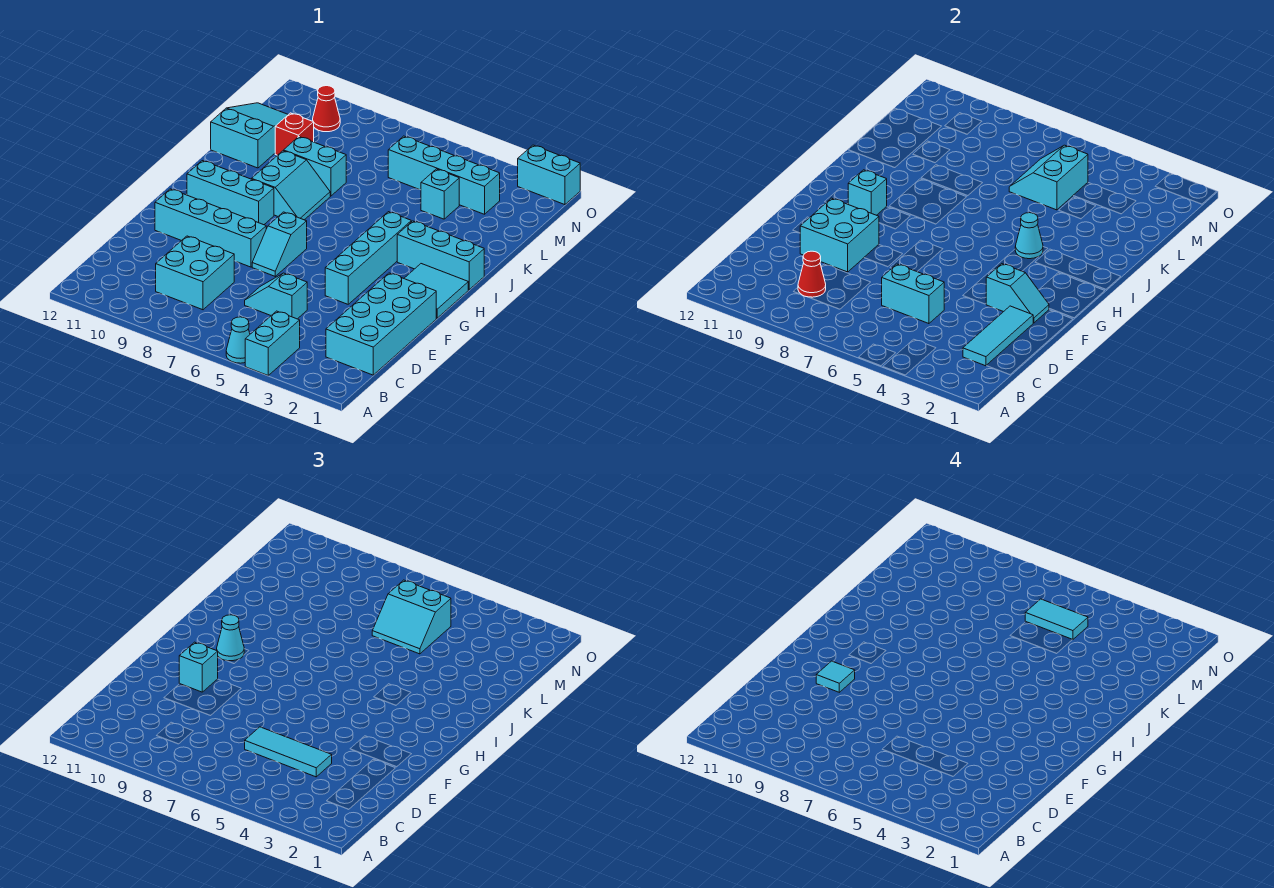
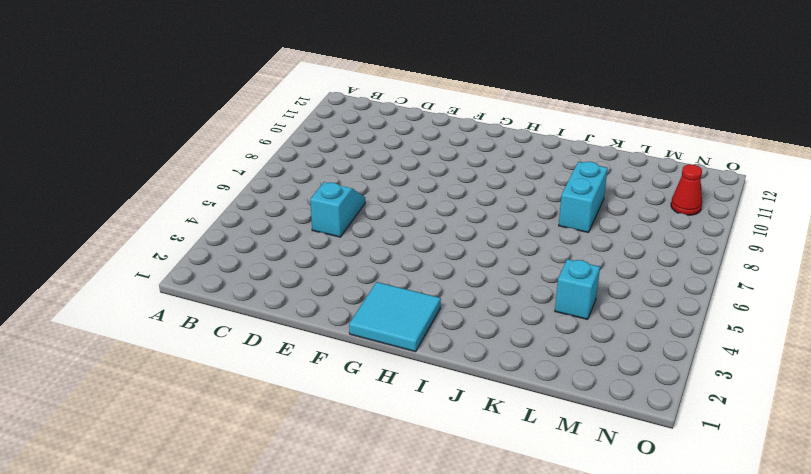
none -> cyan 1x2 brick [245,311,300,375]
none -> cyan 1x1 cone [226,317,250,363]
none -> cyan 2x4 brick [326,273,436,375]
none -> cyan 2x2 brick [156,236,234,310]

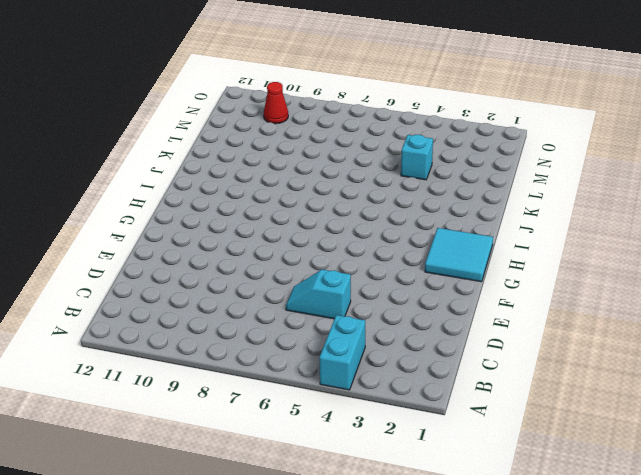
none -> cyan 1x1 cone [226,317,250,363]
none -> cyan 2x4 brick [326,273,436,375]
none -> cyan 2x2 brick [156,236,234,310]
none -> cyan 1x4 brick [325,212,411,304]

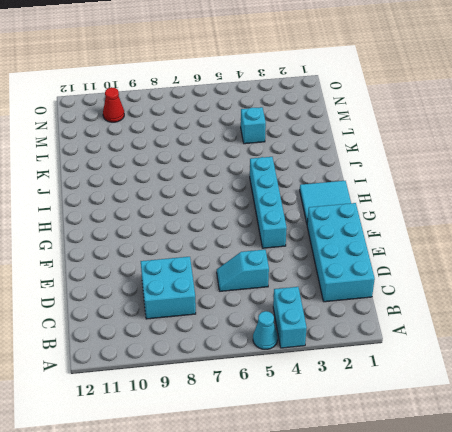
none -> cyan 1x2 slope [252,212,307,276]
none -> cyan 1x4 brick [155,189,266,267]
none -> cyan 1x3 brick [187,161,274,225]
none -> cyan 1x3 brick [397,221,484,290]

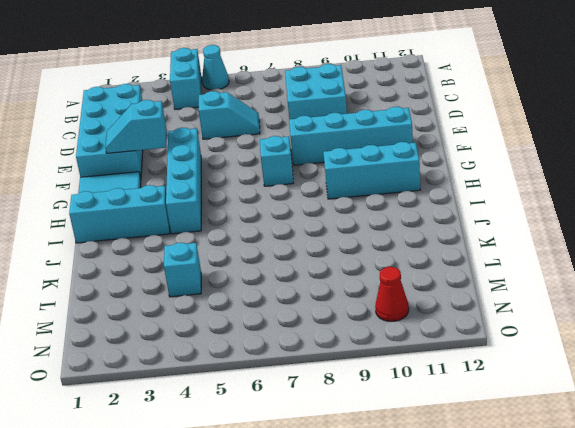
none -> cyan 2x2 slope [252,151,330,220]
none -> cyan 1x2 brick [284,137,346,196]
none -> cyan 2x3 slope [211,103,288,168]
none -> red 1x1 brick [275,113,314,155]

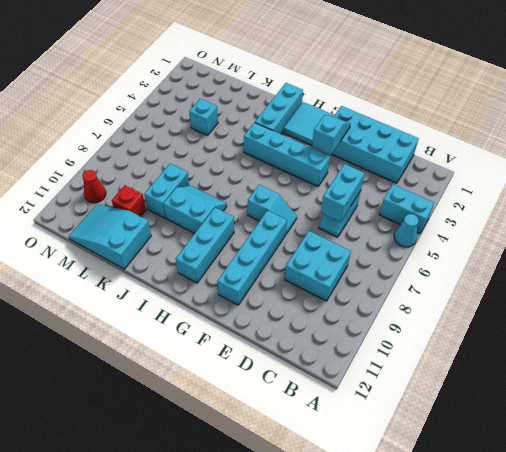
none -> cyan 1x4 brick [388,136,500,214]
none -> cyan 1x2 brick [518,145,580,205]
none -> cyan 1x3 tile [963,306,1033,366]
none -> red 1x1 cone [798,251,826,297]

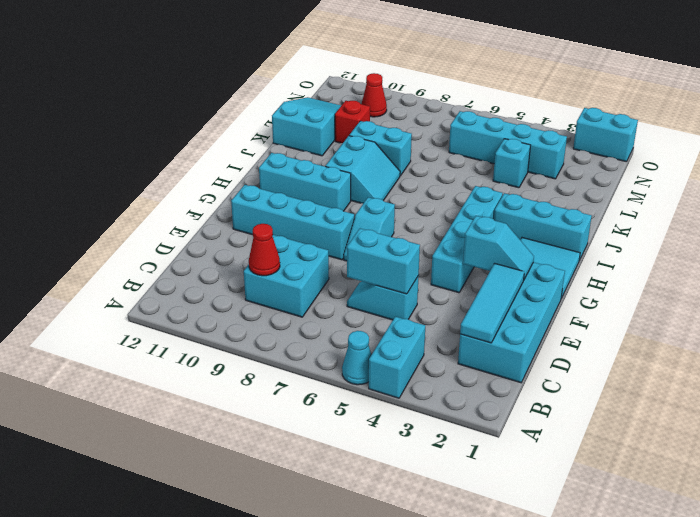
none -> cyan 2x2 brick [800,198,879,272]
none -> cyan 1x1 brick [848,170,887,215]
none -> cyan 1x1 cone [1015,213,1043,259]
none -> cyan 2x2 slope [1009,145,1088,210]

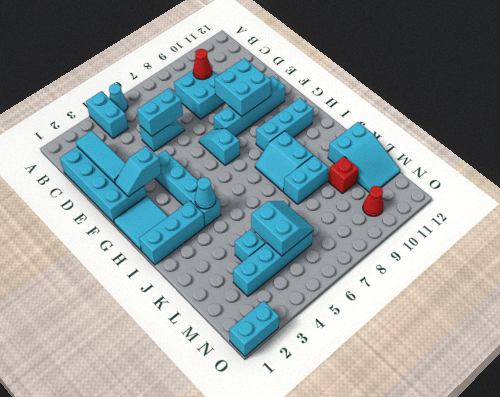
none -> cyan 1x1 brick [848,170,887,215]
none -> cyan 1x3 tile [245,727,332,777]
none -> cyan 1x1 brick [179,642,218,692]
none -> cyan 1x1 cone [217,615,244,661]

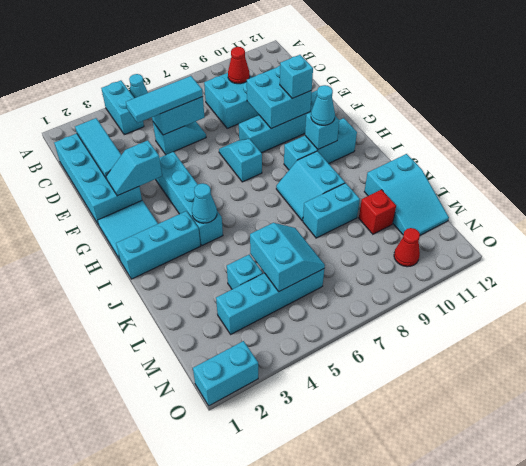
none -> cyan 2x2 slope [372,580,451,654]
none -> cyan 1x1 tile [816,661,855,692]
none -> cyan 1x2 tile [1025,599,1088,640]

